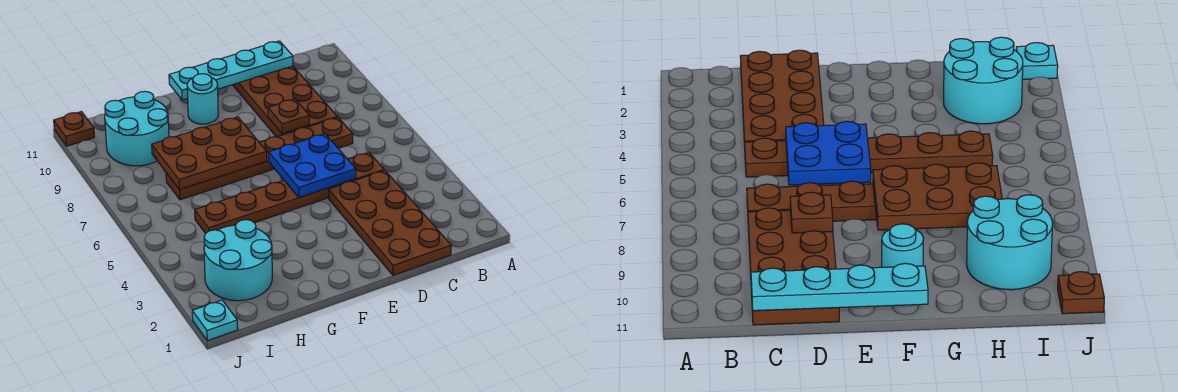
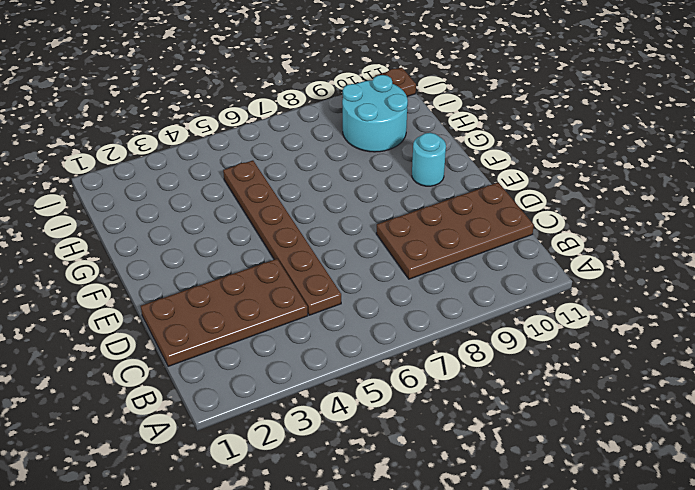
none -> brown 1x6 plate [166,117,353,200]
none -> cyan 2x2 round brick [204,220,272,301]
none -> cyan 1x1 plate [192,300,238,341]

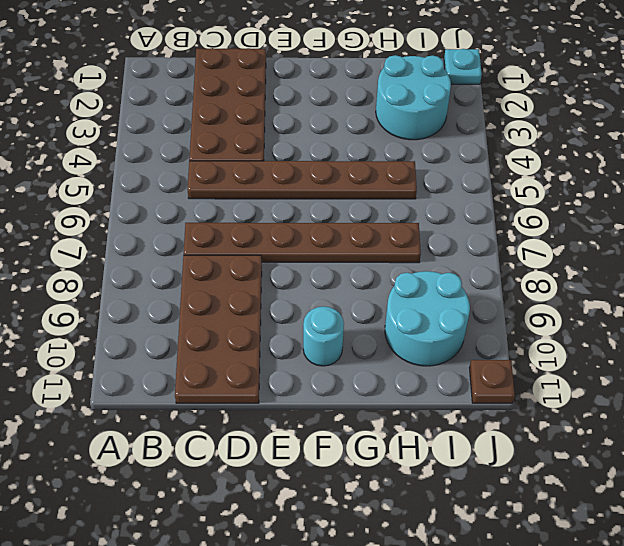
none -> cyan 1x4 plate [169,41,293,100]
none -> blue 2x2 plate [269,134,356,197]
none -> brown 1x1 plate [268,99,309,134]

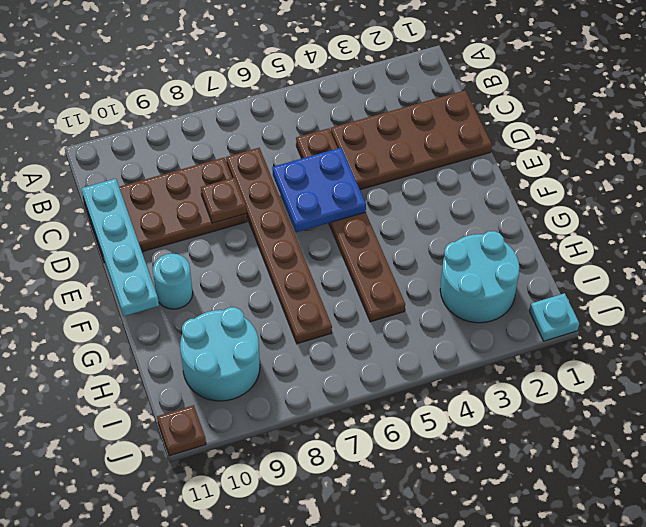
none -> brown 2x3 plate [152,117,267,190]

